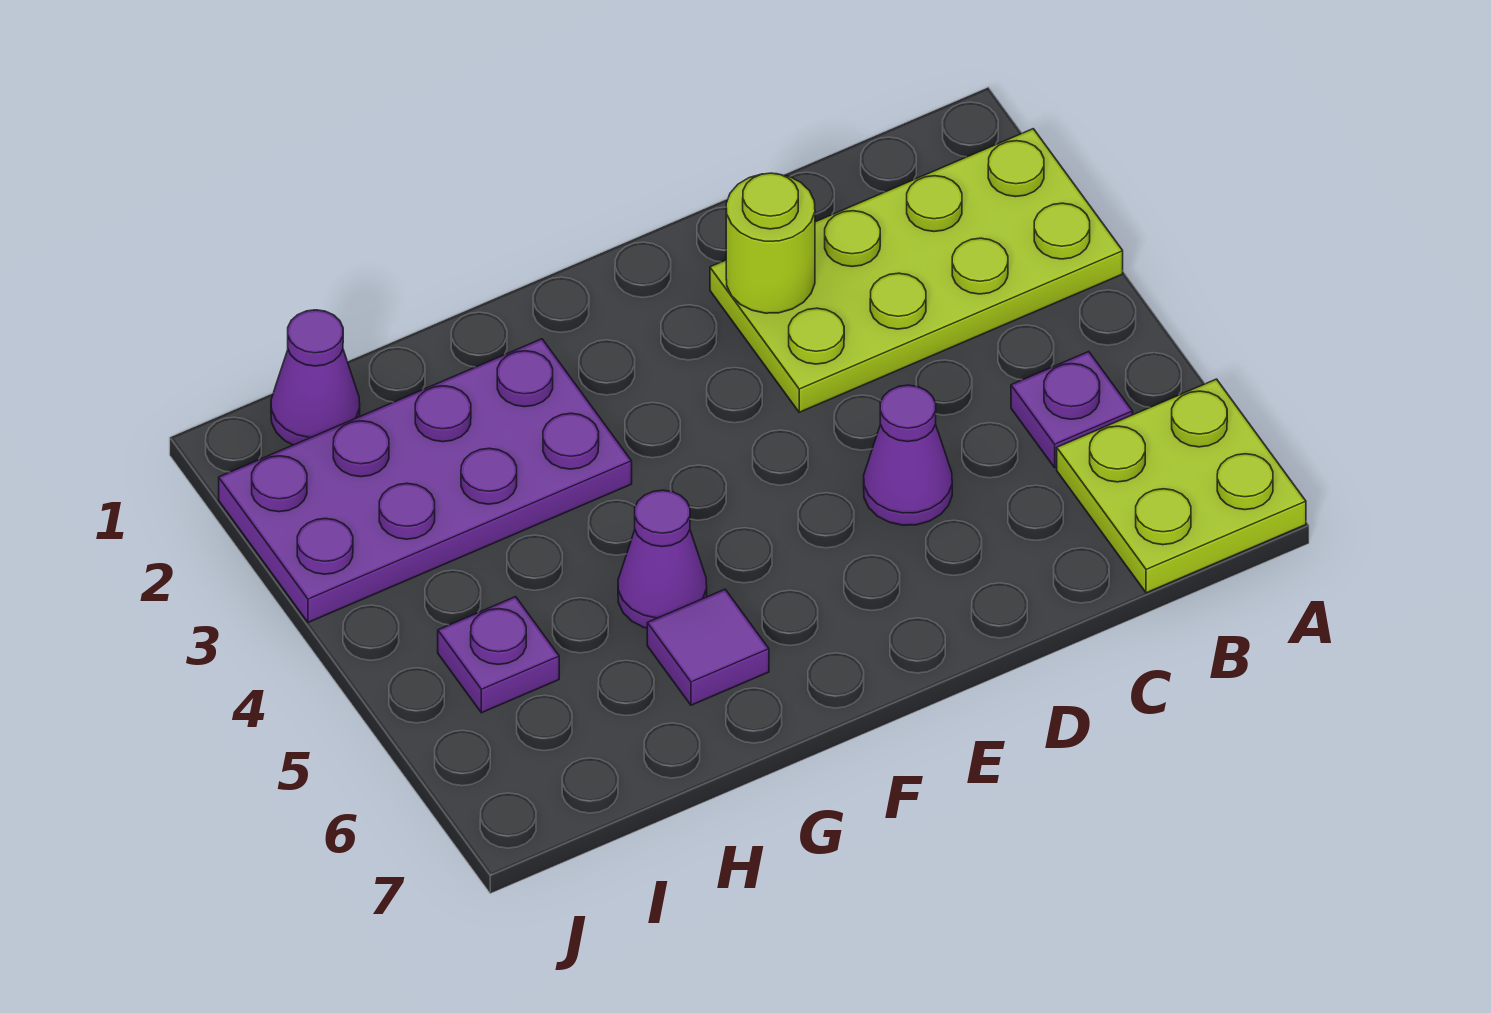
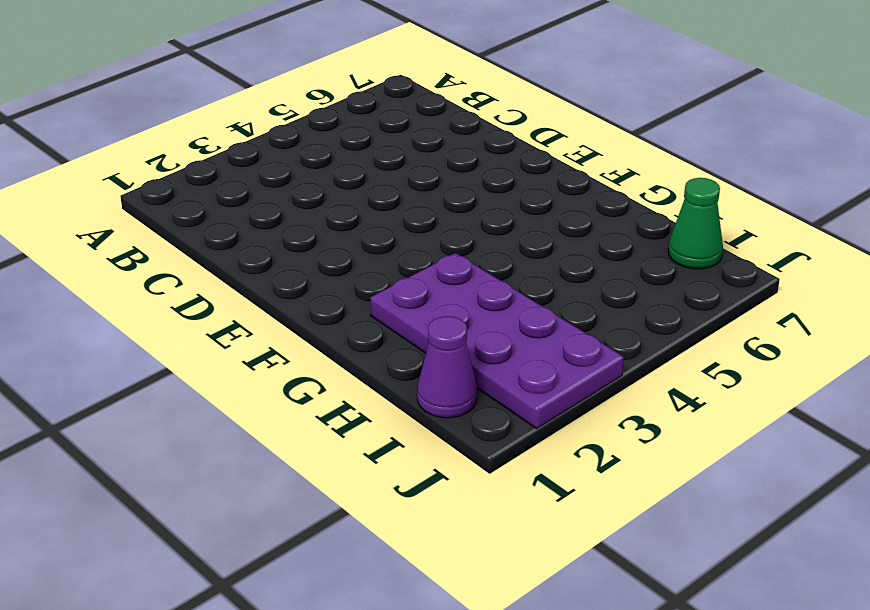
green 1x1 cone [668,178,723,269] -> none
none -> lime 2x4 plate [710,129,1123,412]
none -> lime 2x2 plate [1057,379,1306,593]

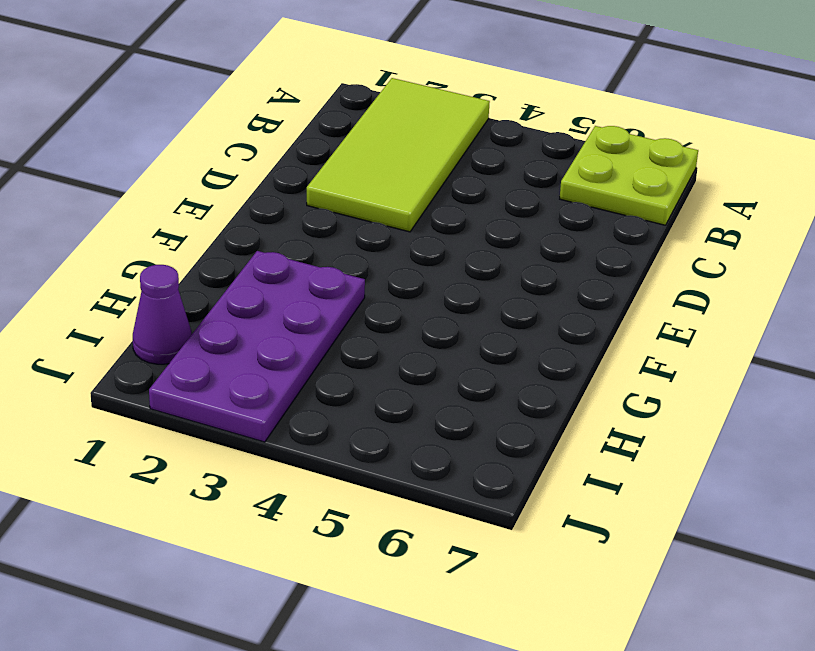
lime 2x4 tile [307,78,490,232] -> lime 2x4 plate [710,129,1123,412]
none -> purple 1x1 plate [1011,352,1133,467]
none -> purple 1x1 cone [864,385,952,525]

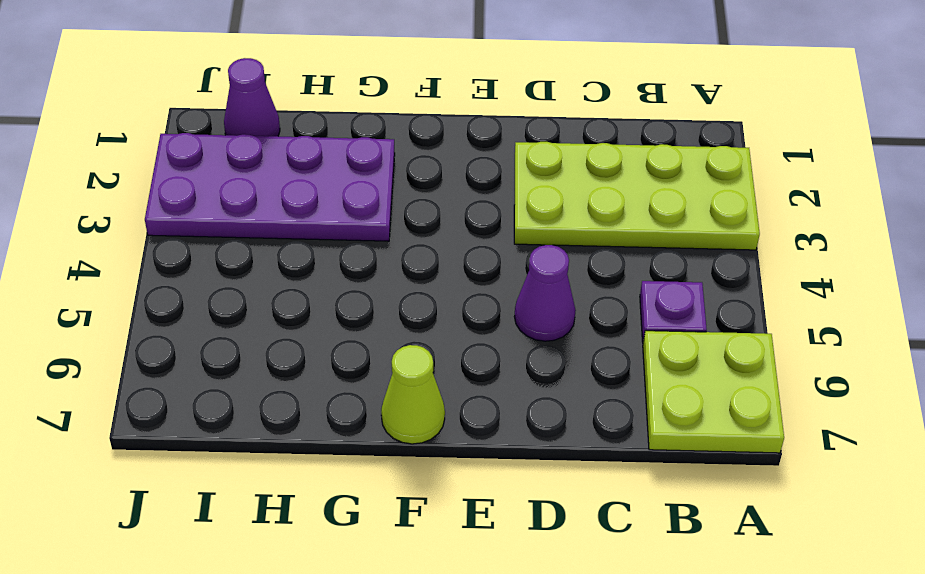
lime 1x1 cone [381,345,445,444] -> none
none -> purple 1x1 cone [618,490,707,628]
none -> purple 1x1 tile [647,589,769,705]

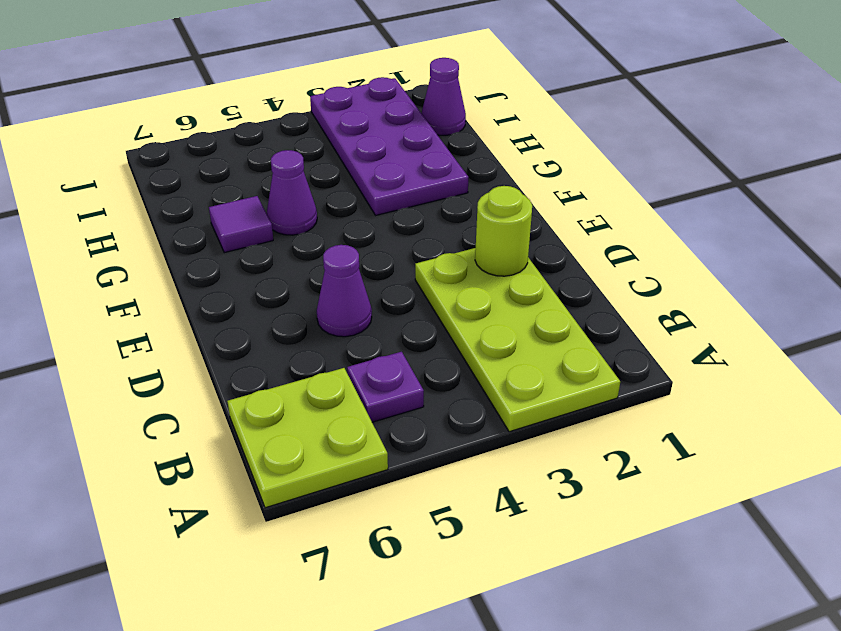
none -> purple 1x1 plate [438,597,559,713]

